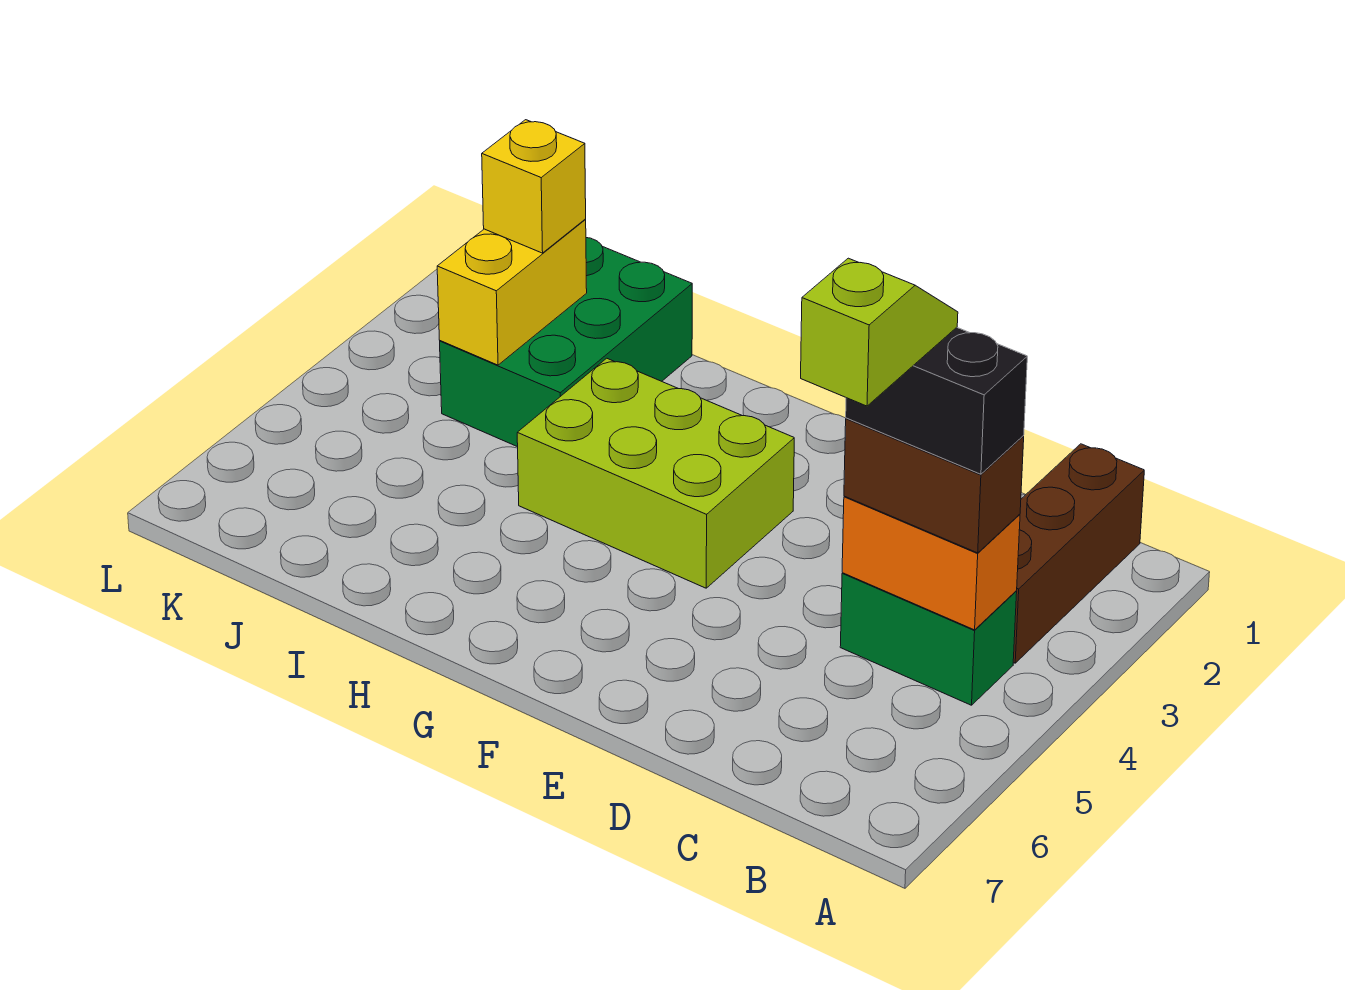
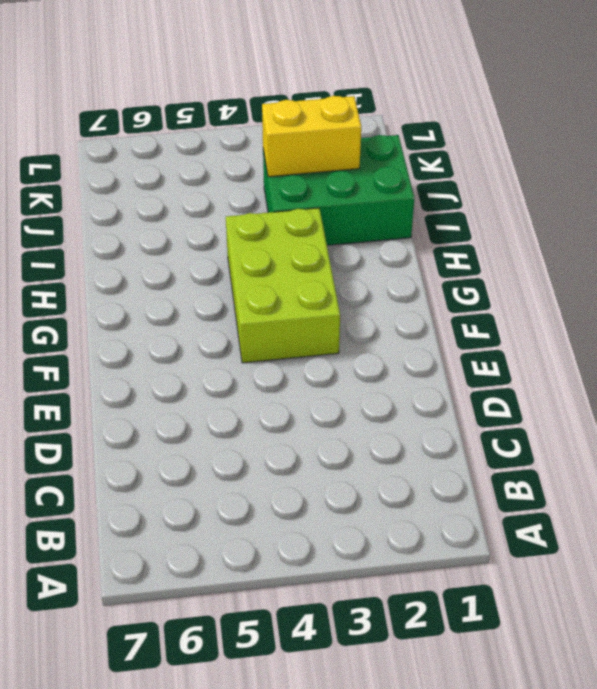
none -> brown 1x3 brick [1013,444,1144,663]
none -> green 1x2 brick [840,573,1017,705]

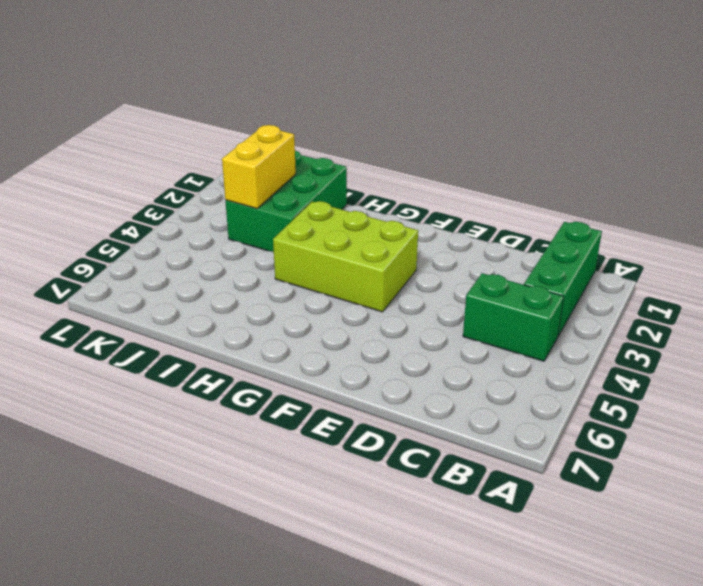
green 1x3 brick [524,222,602,336] -> brown 1x3 brick [1013,444,1144,663]
none -> orange 1x2 brick [842,496,1020,630]
none -> brown 1x2 brick [844,418,1024,553]

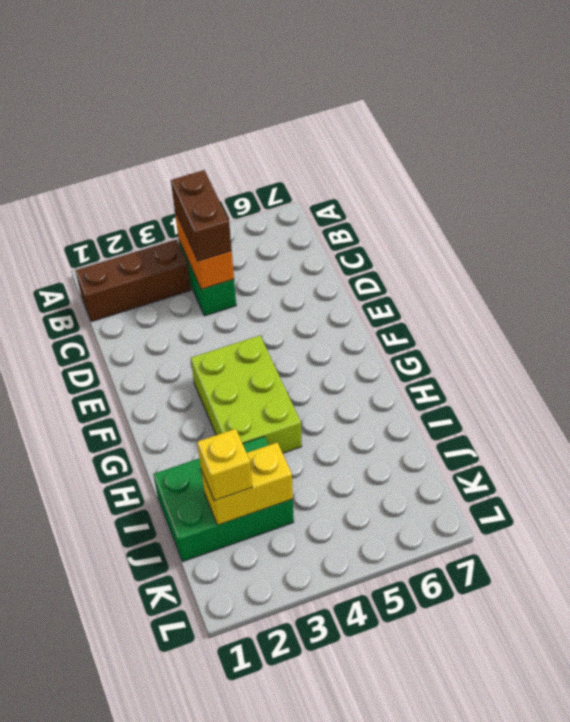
none -> black 1x2 brick [846,328,1027,474]
none -> lime 1x2 slope [801,258,958,406]

